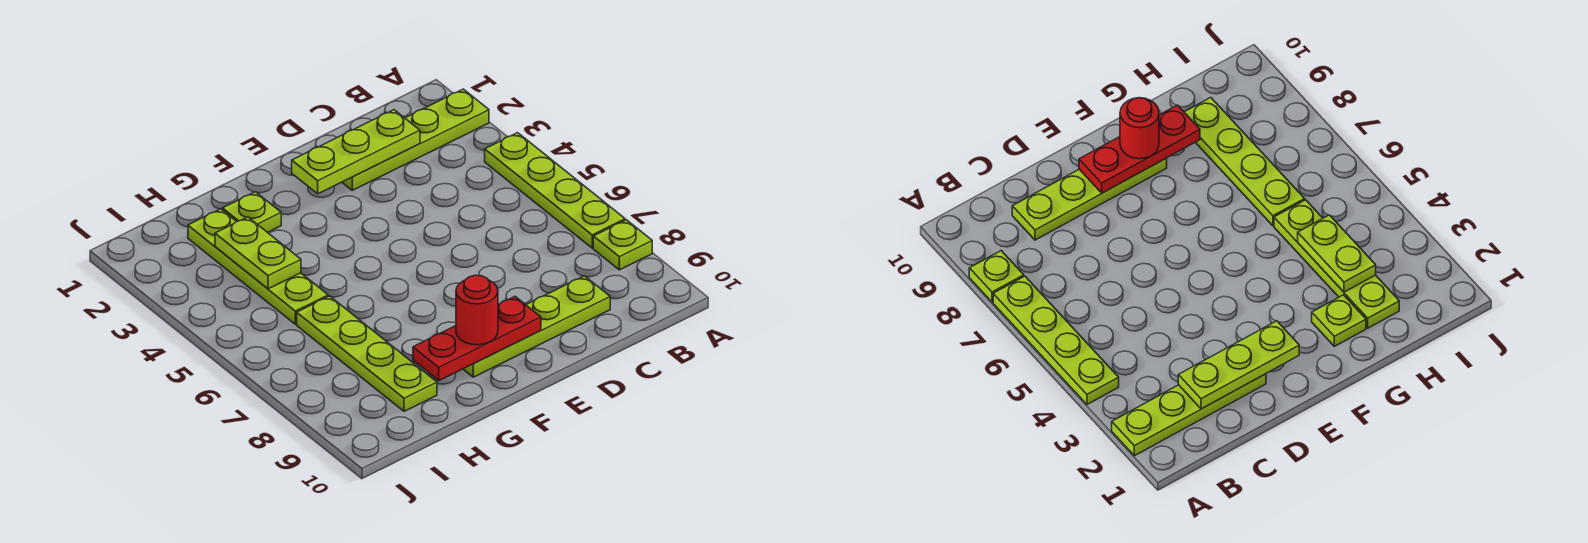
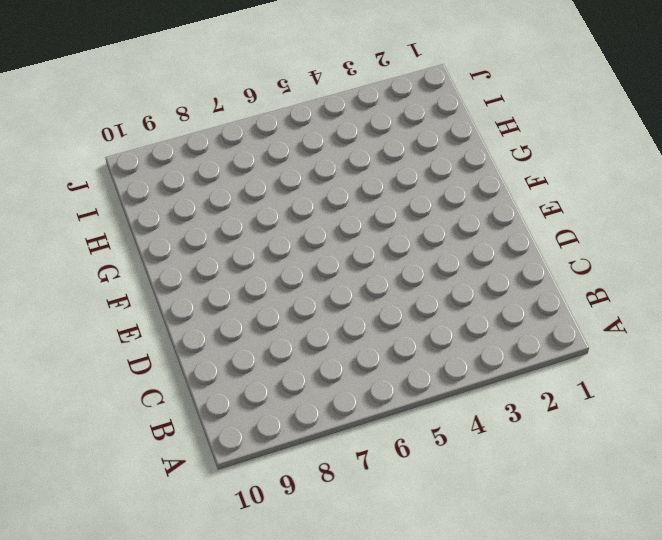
none -> lime 1x4 plate [342,89,489,190]
none -> lime 1x4 plate [485,133,625,248]

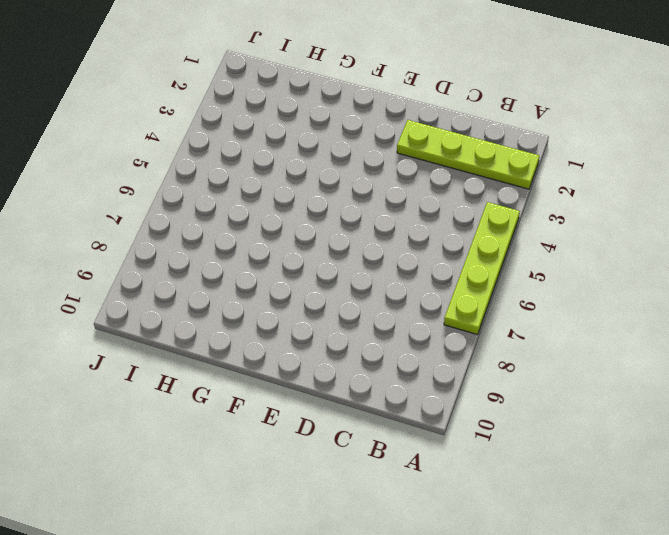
none -> lime 1x1 plate [593,220,652,270]
none -> lime 1x4 plate [463,276,610,377]

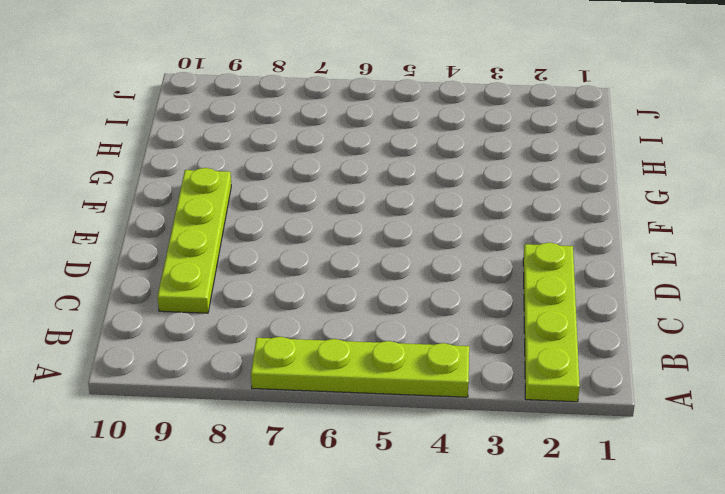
none -> lime 1x1 plate [593,220,652,270]
none -> lime 1x1 plate [222,192,281,233]

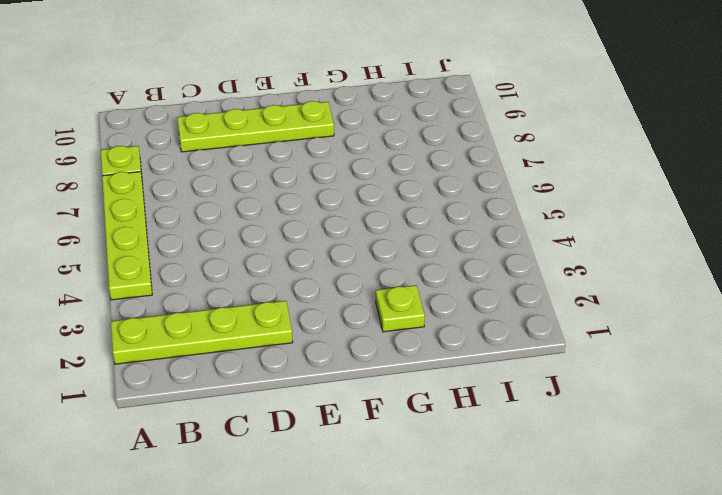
none -> lime 1x4 plate [188,209,328,324]
none -> lime 1x4 plate [297,296,437,411]

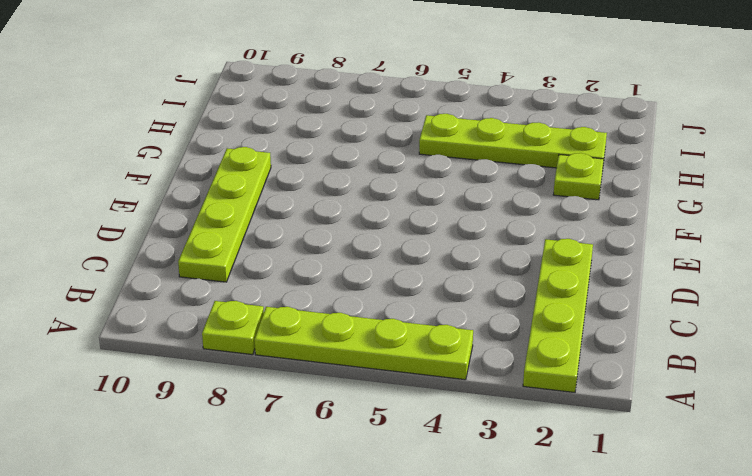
none -> lime 1x4 plate [297,296,437,411]
none -> lime 1x3 plate [292,110,420,194]

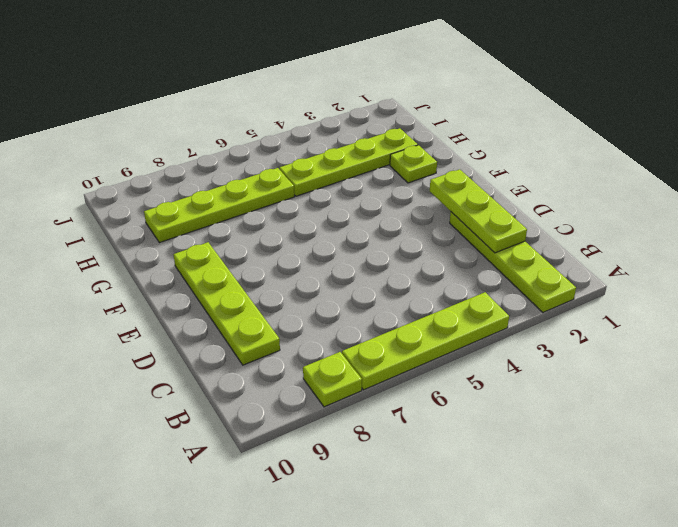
none -> red 1x3 plate [413,297,541,380]
none -> lime 1x2 plate [215,217,301,289]

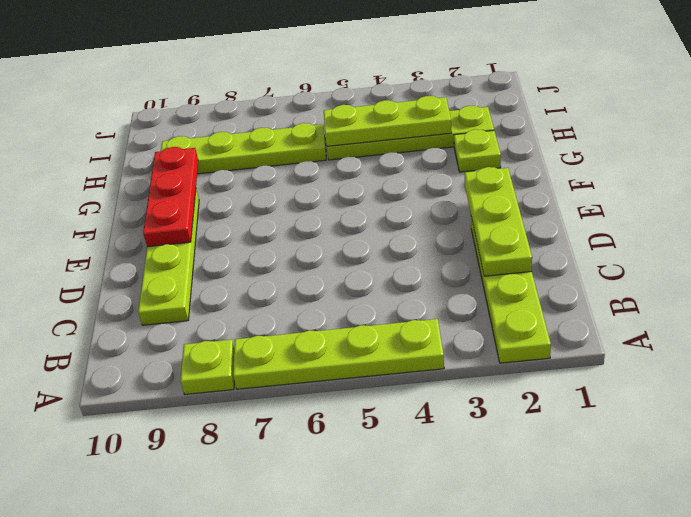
lime 1x3 plate [324,96,452,146] -> lime 1x2 plate [215,217,301,289]
none -> red 1x1 round brick [456,275,498,345]

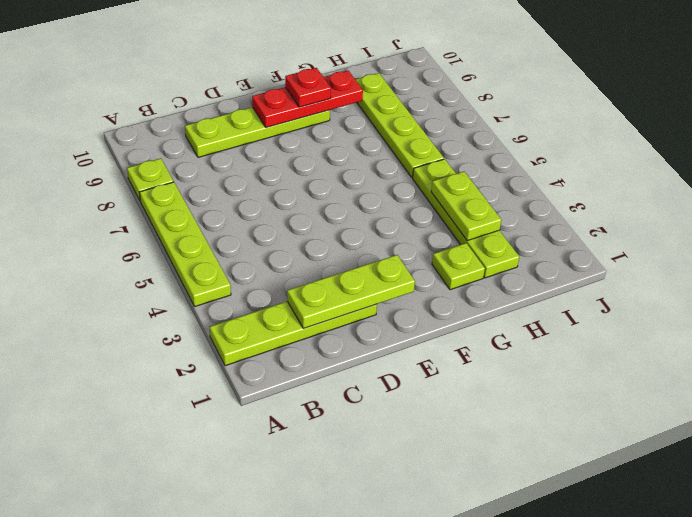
red 1x1 plate [285,68,331,107] -> red 1x1 round brick [456,275,498,345]

